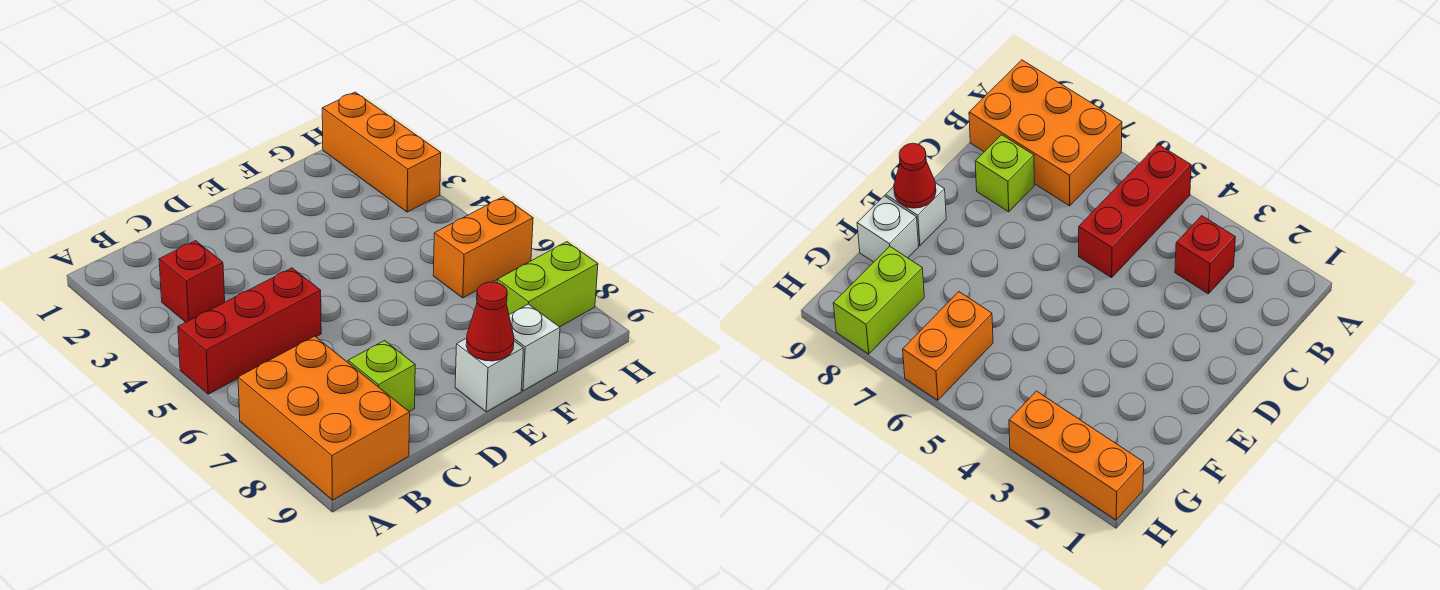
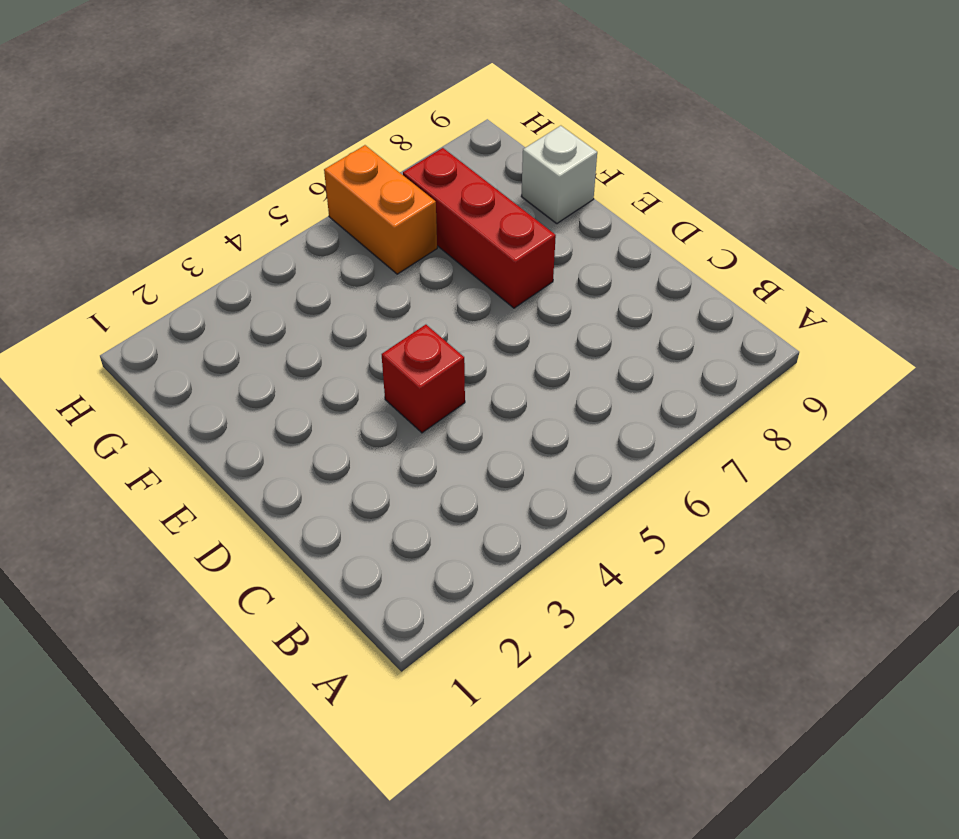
red 1x1 brick [382,325,465,433] -> red 1x1 brick moved to [159,241,225,322]
red 1x3 brick [403,148,556,308] -> red 1x3 brick moved to [178,268,321,394]
none -> orange 2x3 brick [238,336,410,500]
none -> lime 1x1 brick [348,341,415,411]

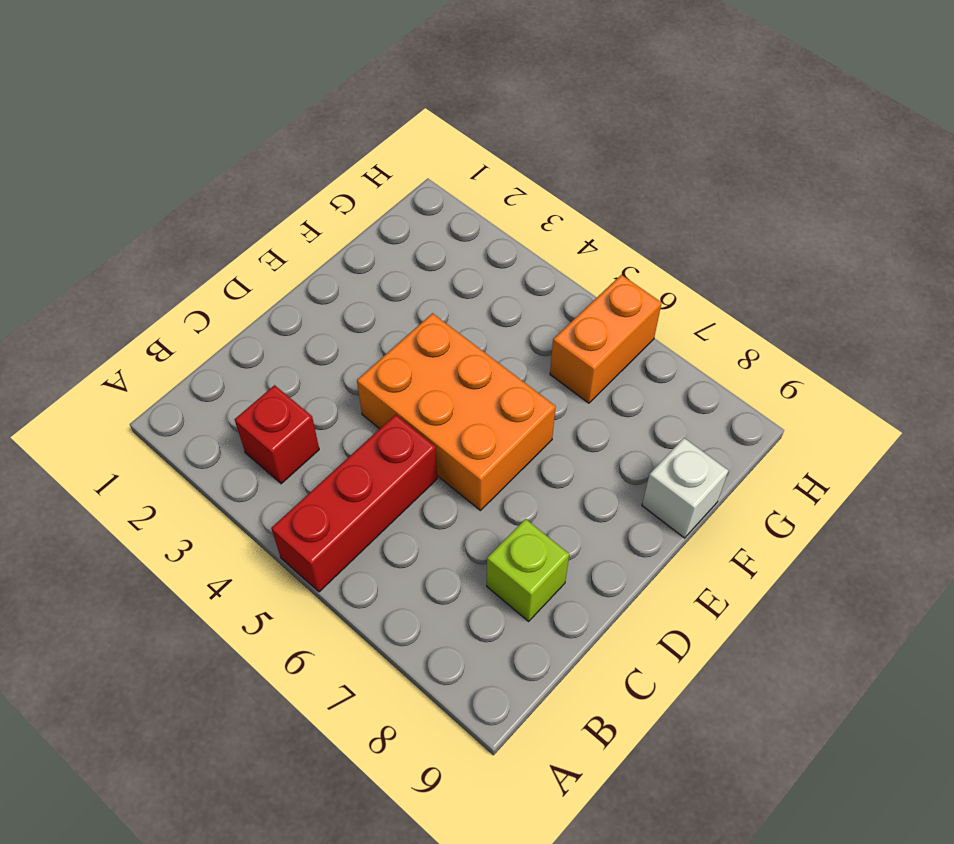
orange 2x3 brick [357,313,556,510] -> orange 2x3 brick moved to [238,336,410,500]
none -> white 1x1 brick [455,338,523,412]
none -> lime 1x2 brick [497,242,598,327]

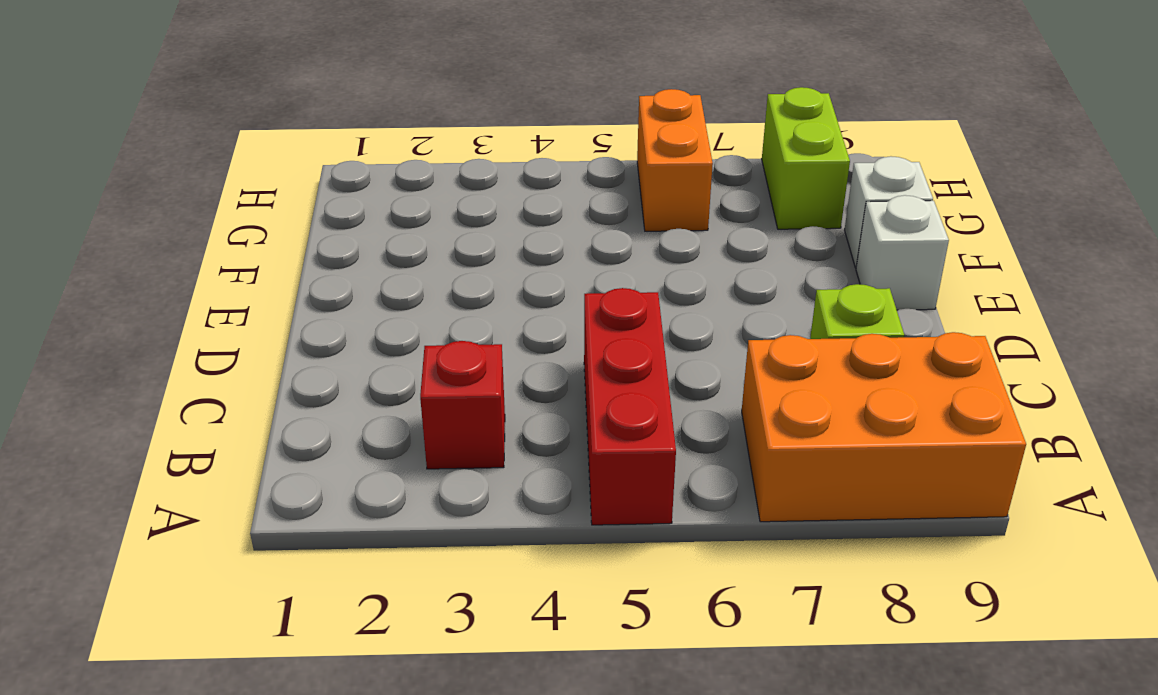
none -> orange 1x3 brick [322,92,441,212]
none -> red 1x1 cone [466,282,514,361]

